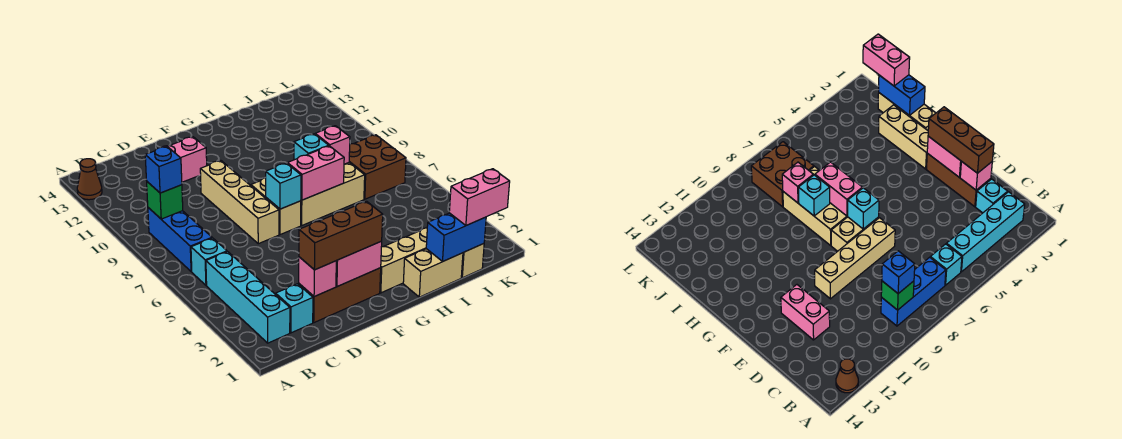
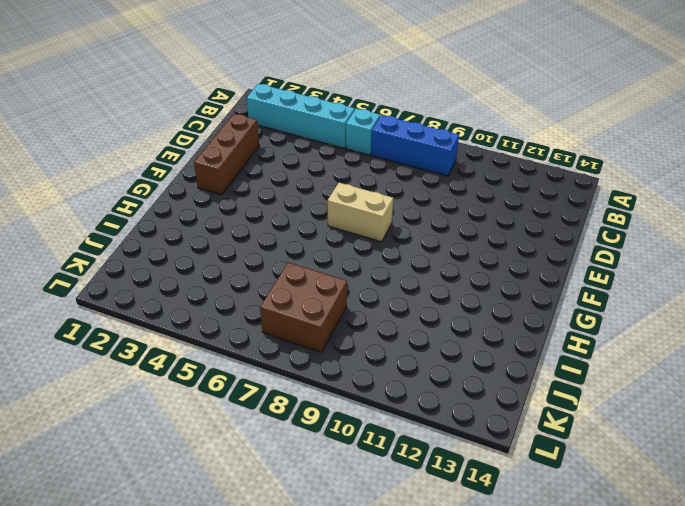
none -> brown 1x1 cone [77,159,102,200]
none -> cyan 1x1 brick [276,284,313,333]
none -> pink 1x2 brick [163,137,207,182]

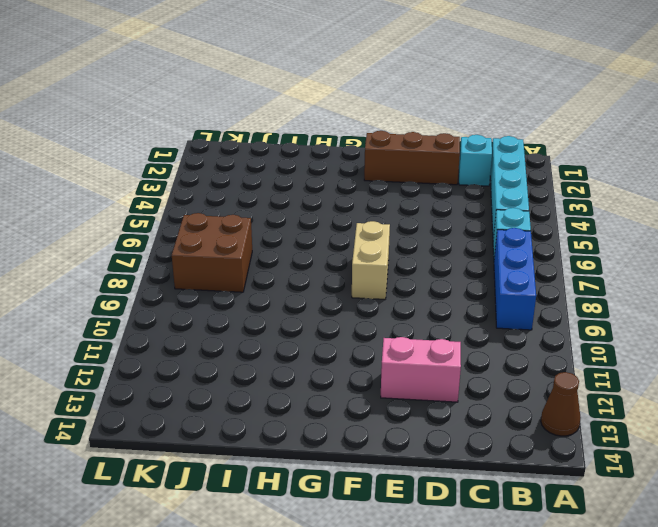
none -> tan 1x4 brick [200,161,279,244]
none -> tan 1x3 brick [380,228,427,293]
none -> tan 2x3 brick [301,163,365,225]

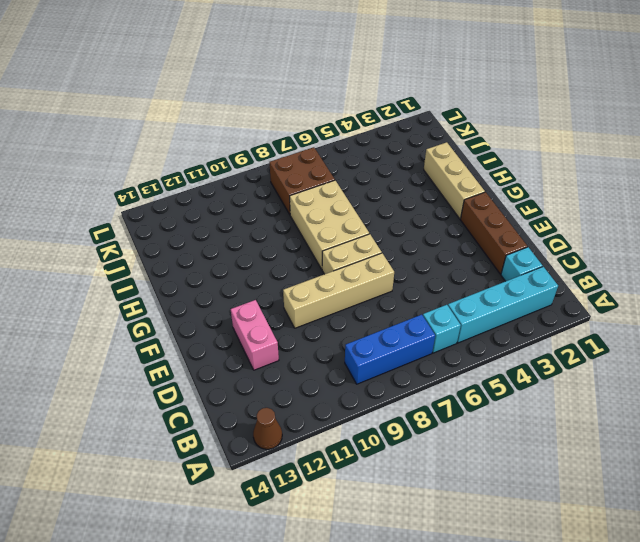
none -> tan 1x2 brick [403,249,463,297]
none -> tan 1x1 brick [461,244,484,278]
none -> green 1x1 brick [147,182,183,219]

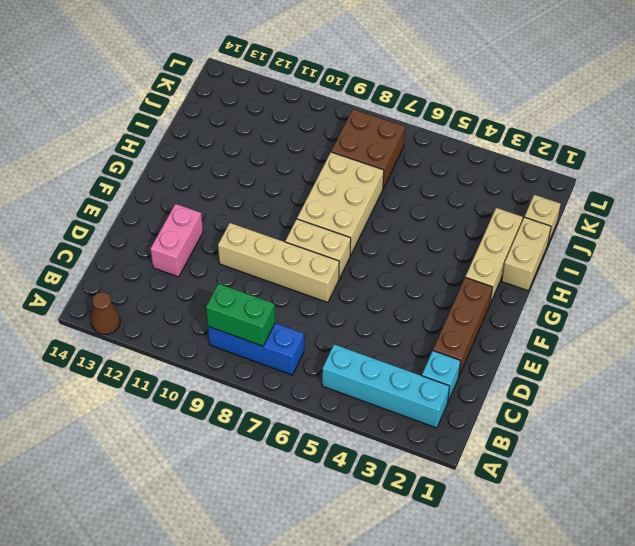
green 1x2 brick [206,284,275,346] -> green 1x1 brick [147,182,183,219]
none -> cyan 1x1 brick [191,238,227,285]
none -> pink 1x1 brick [299,257,336,297]
none -> pink 1x2 brick [336,241,382,287]

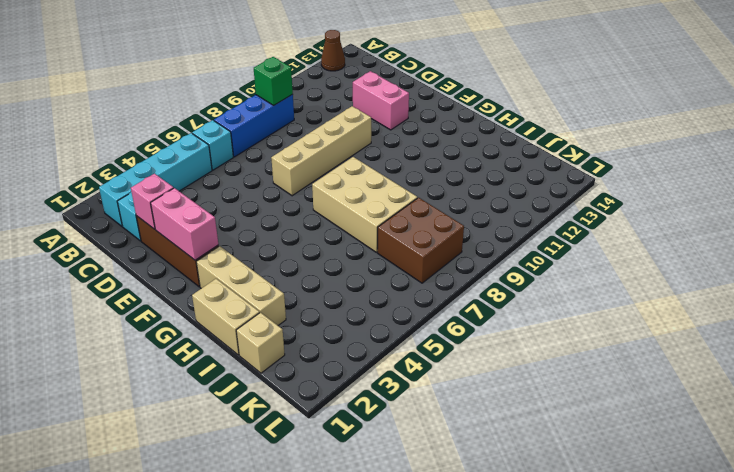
none -> tan 1x2 brick [251,178,301,235]
none -> cyan 1x1 brick [265,163,301,209]
none -> pink 1x2 brick [287,146,344,200]

